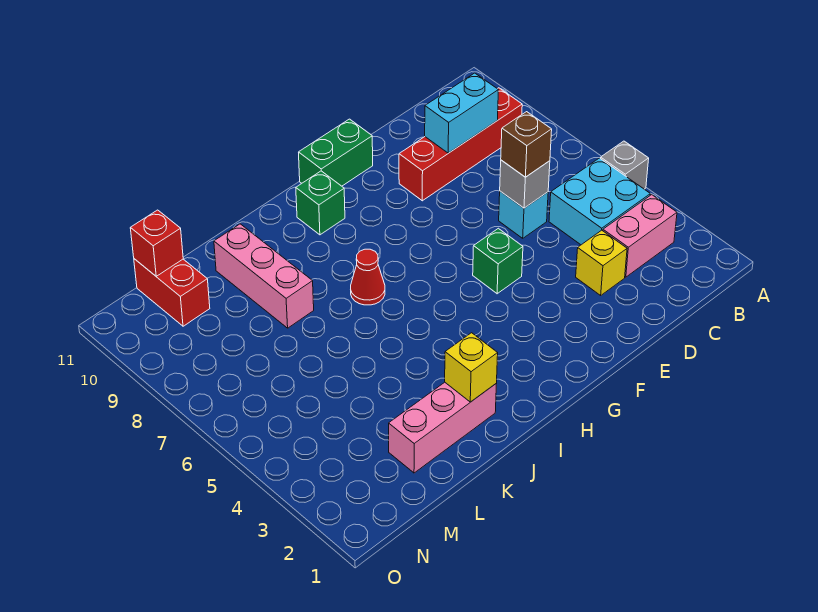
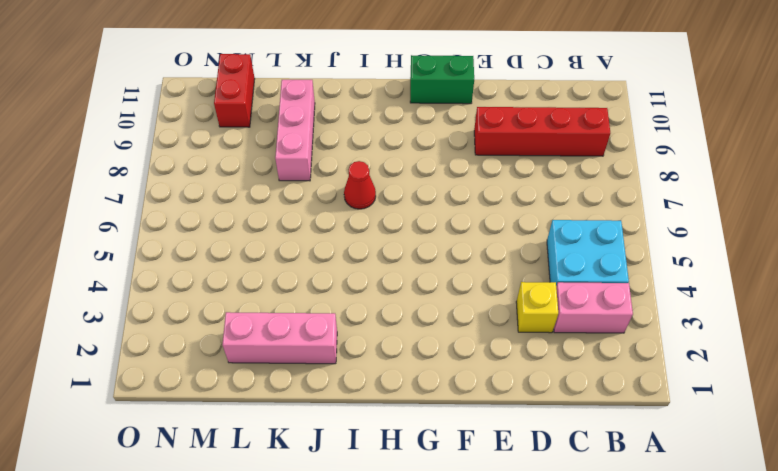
none -> grey 1x1 brick [601,141,649,189]
none -> cyan 1x1 brick [499,191,548,238]
none -> green 1x1 brick [473,228,523,294]

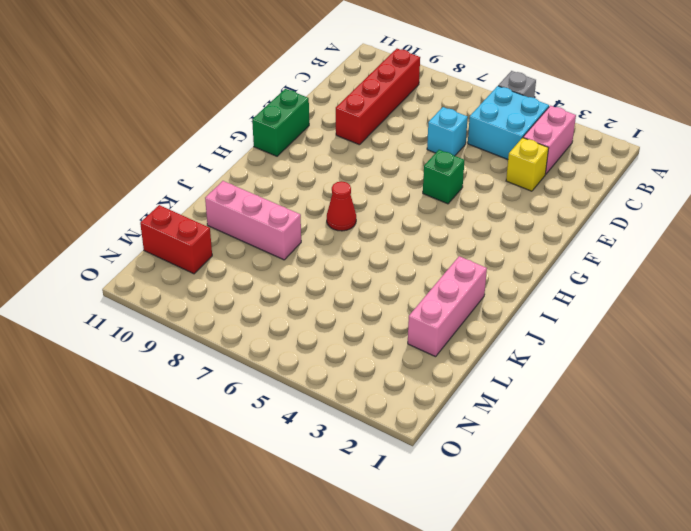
none -> green 1x1 brick [296,171,345,235]
none -> cyan 1x2 brick [425,73,498,153]
none -> grey 1x1 brick [500,160,550,208]

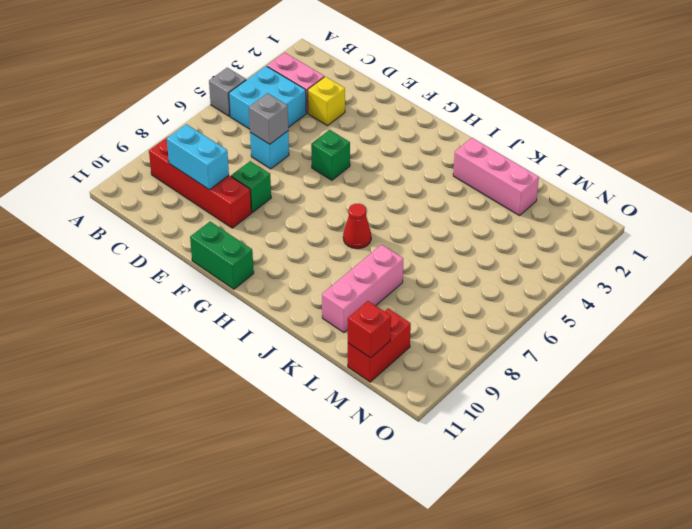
green 1x1 brick [231,161,271,212] -> green 1x1 brick moved to [296,171,345,235]
none -> yellow 1x1 brick [445,333,498,402]
none -> brown 1x1 brick [501,112,552,177]

